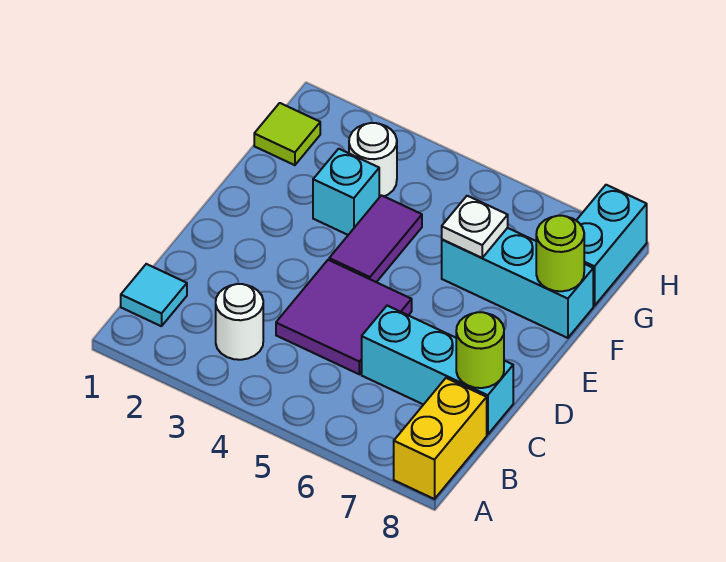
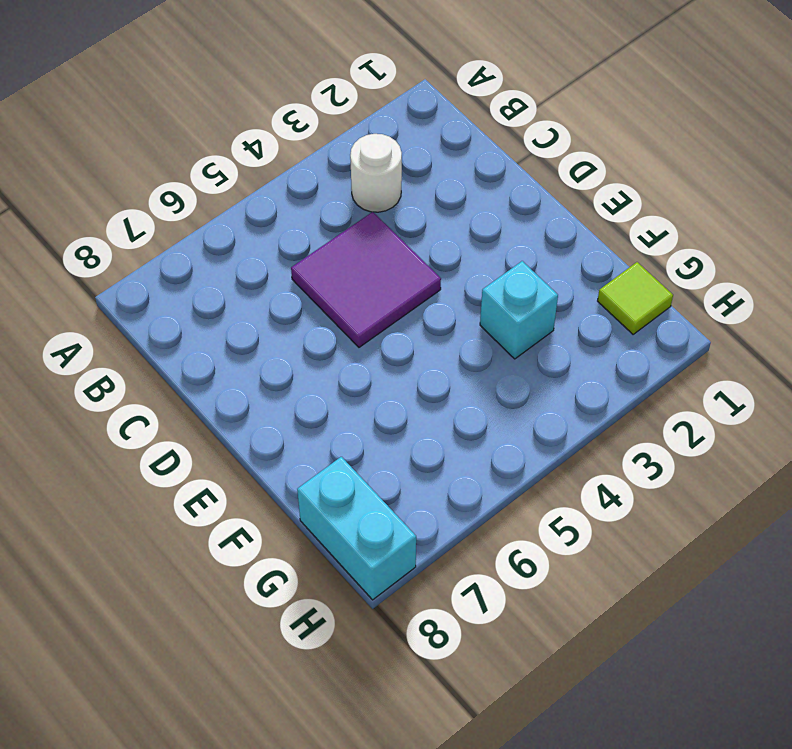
none -> yellow 1x2 brick [394,378,487,499]
none -> cyan 1x1 tile [121,264,187,326]
none -> cyan 1x3 brick [362,306,513,435]

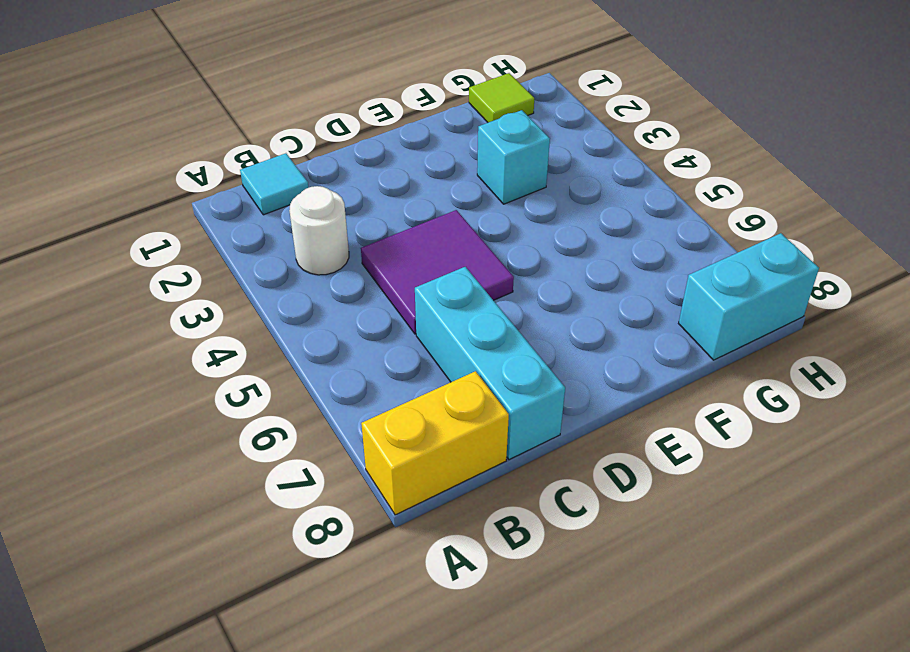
none -> purple 1x2 tile [329,195,422,282]
none -> cyan 1x3 brick [442,228,593,338]
none -> white 1x1 round brick [349,123,397,197]

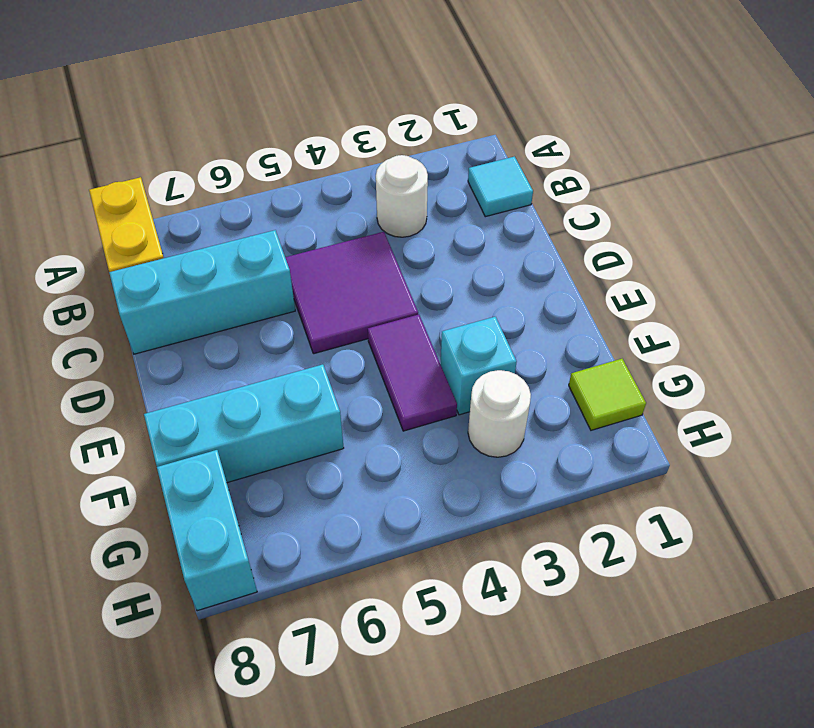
none -> lime 1x1 round brick [456,312,504,388]
none -> white 1x1 plate [442,196,508,258]
none -> lime 1x1 round brick [536,216,584,291]

